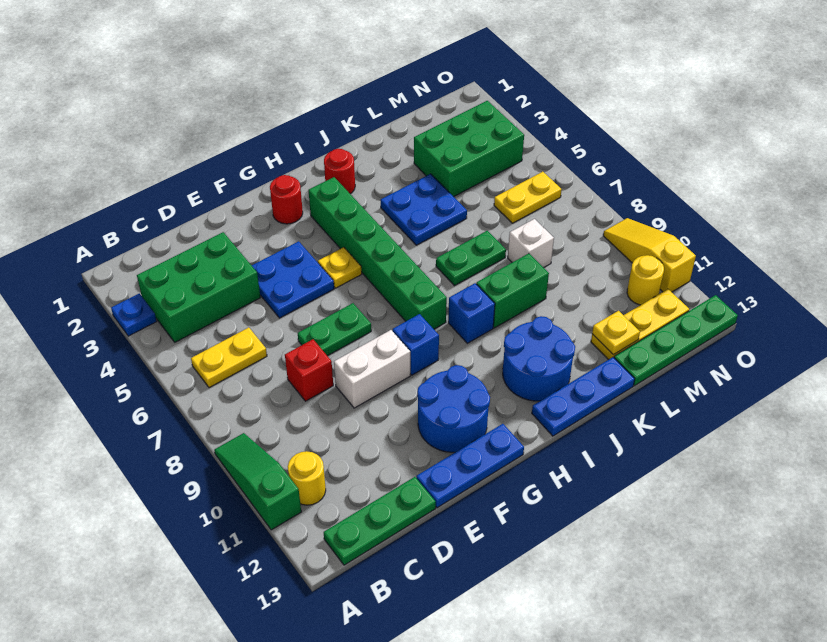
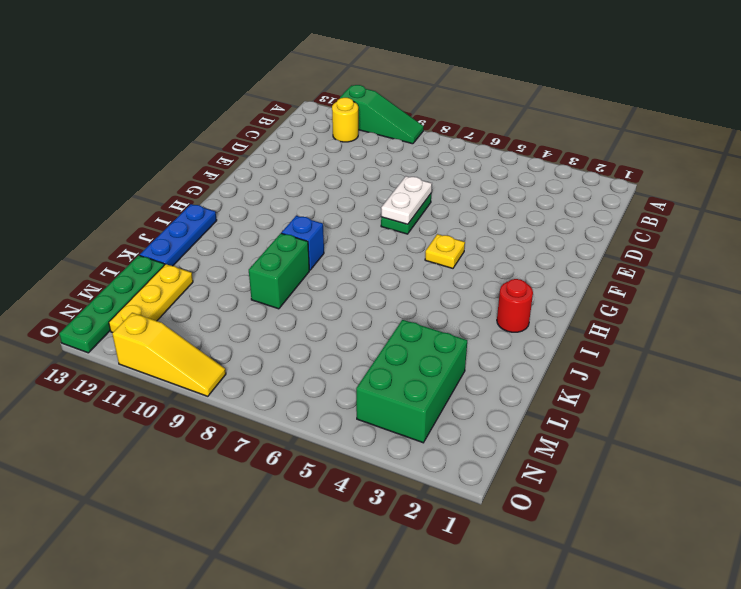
white 1x2 plate [381,176,432,224] -> none
none -> blue 1x1 plate [111,293,157,336]
none -> green 2x3 brick [137,232,260,342]
none -> yellow 1x2 plate [191,327,267,388]
none -> green 1x3 plate [324,477,436,565]

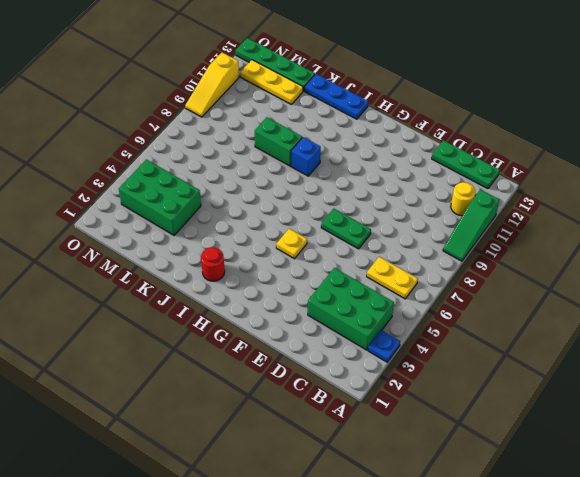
none -> red 1x1 brick [285,339,333,401]
none -> blue 2x2 plate [252,241,334,318]
none -> white 1x2 brick [334,330,410,408]
none -> blue 1x3 plate [416,424,524,508]

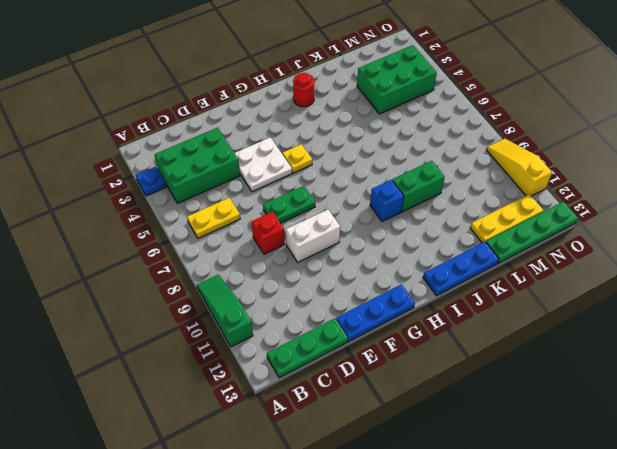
white 2x2 plate [235,137,292,192] -> blue 2x2 plate [252,241,334,318]
none -> yellow 1x1 round brick [288,451,326,505]
none -> blue 2x2 round brick [417,365,490,452]
none -> red 1x1 round brick [270,175,303,224]
none -> blue 1x1 brick [393,314,439,375]

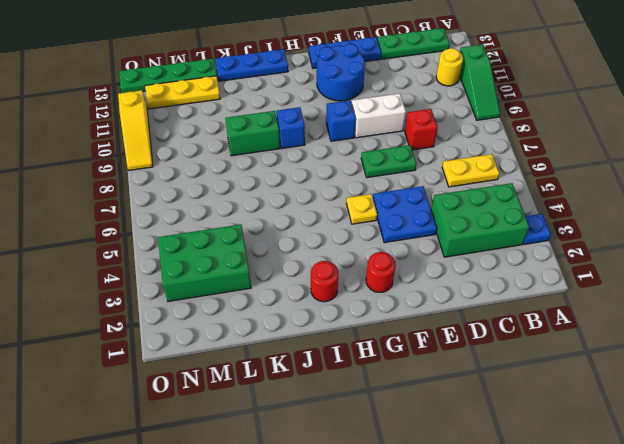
none -> green 1x6 brick [309,177,447,329]
none -> blue 2x2 round brick [503,316,575,401]
none -> blue 2x2 plate [381,174,467,245]
none -> green 1x2 plate [436,231,506,286]

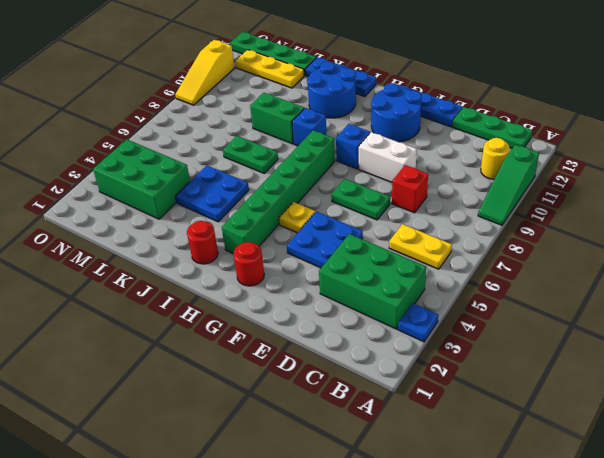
none -> white 1x1 brick [508,219,554,268]
none -> yellow 1x2 plate [494,172,562,223]
none -> yellow 1x1 round brick [627,255,664,305]
none -> yellow 1x1 plate [592,311,640,355]

